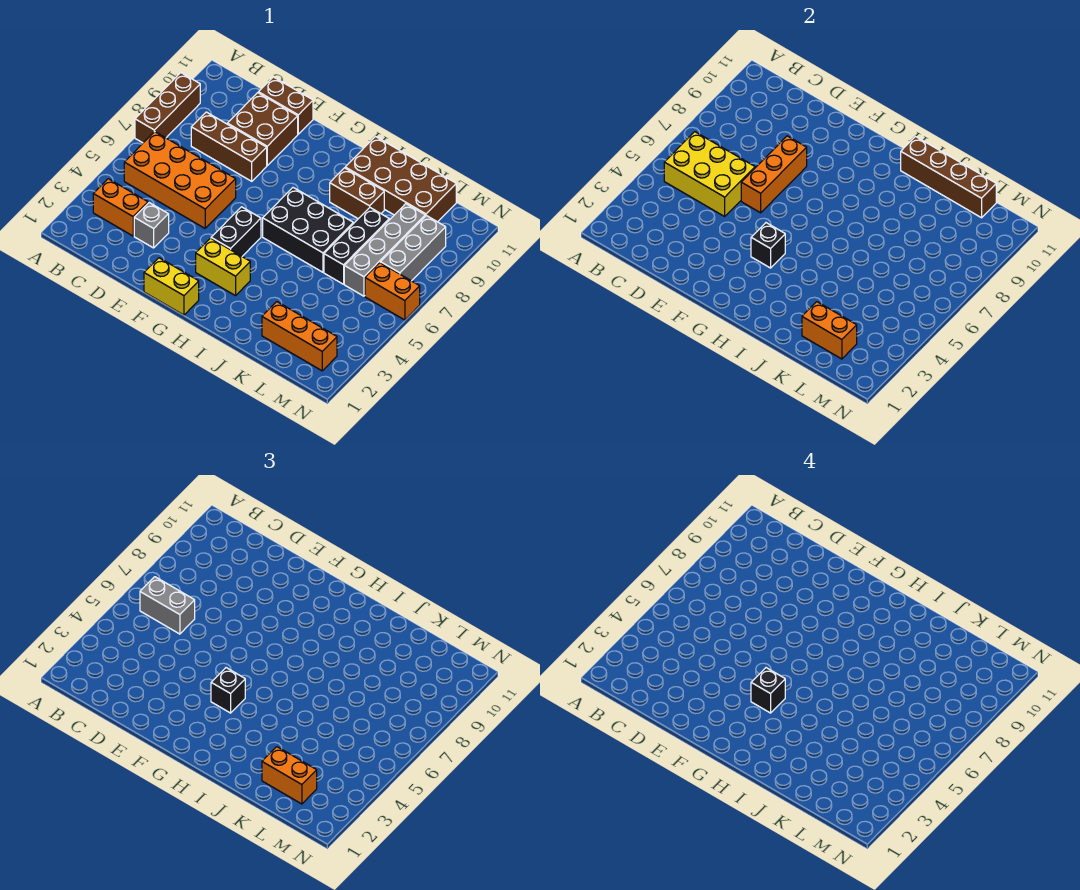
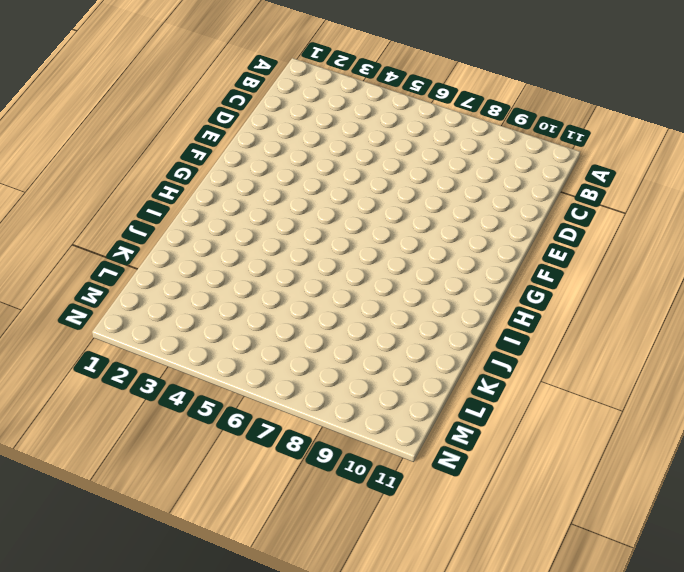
none -> brown 1x3 brick [135,73,200,143]
none -> orange 1x2 brick [93,179,148,236]
none -> orange 2x4 brick [124,132,236,228]

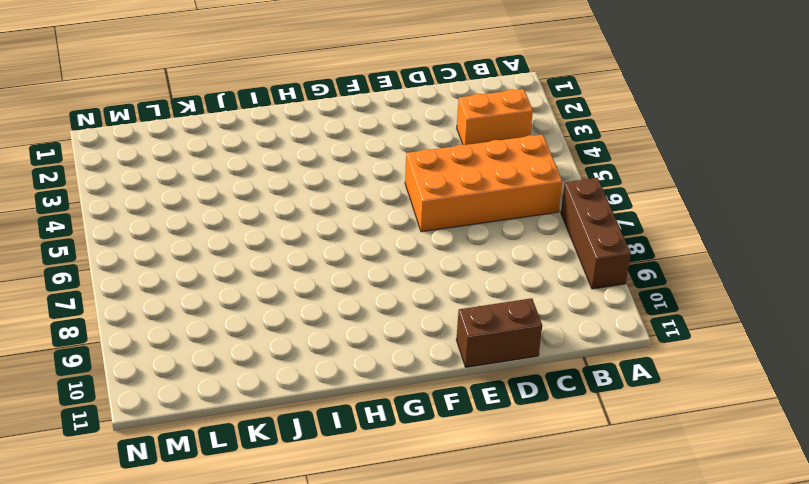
none -> brown 1x3 brick [191,112,267,181]
none -> grey 1x1 brick [134,203,169,248]
none -> brown 2x2 brick [227,93,298,166]

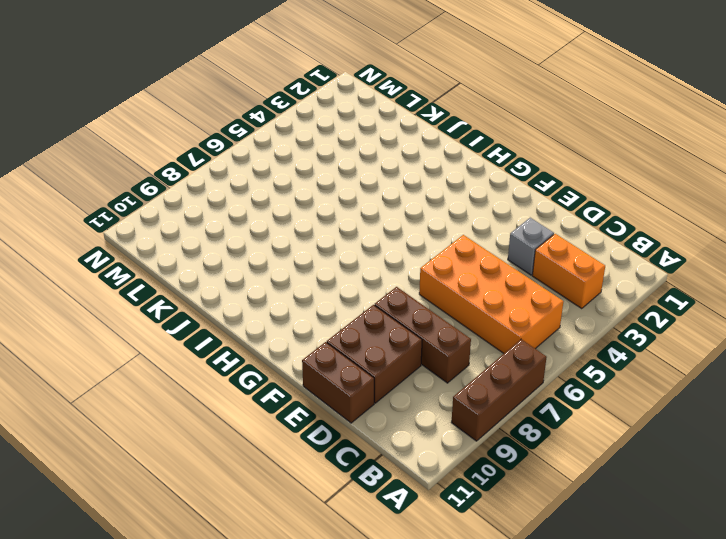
none -> yellow 1x2 brick [144,258,199,315]
none -> yellow 1x2 brick [196,238,250,296]
none -> black 1x2 brick [211,207,261,256]

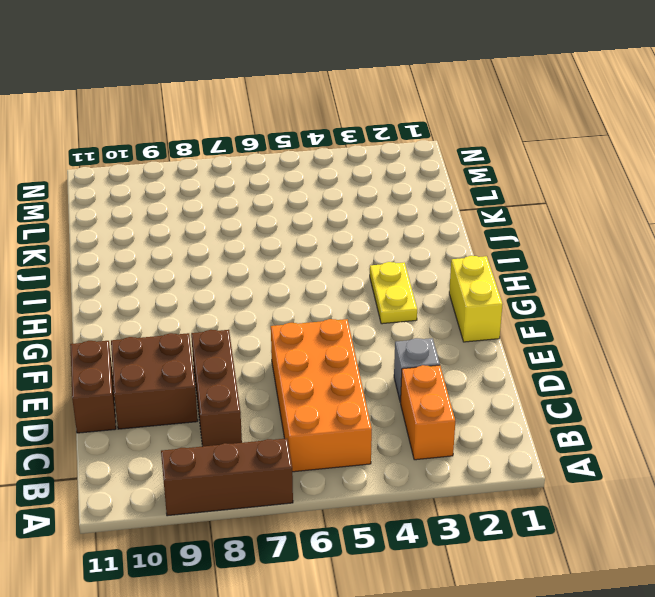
yellow 1x2 plate [370,262,417,324] -> yellow 1x2 brick [196,238,250,296]
none -> black 1x2 brick [211,207,261,256]
none -> black 2x3 brick [263,188,353,272]
none -> brown 1x2 brick [330,168,384,219]

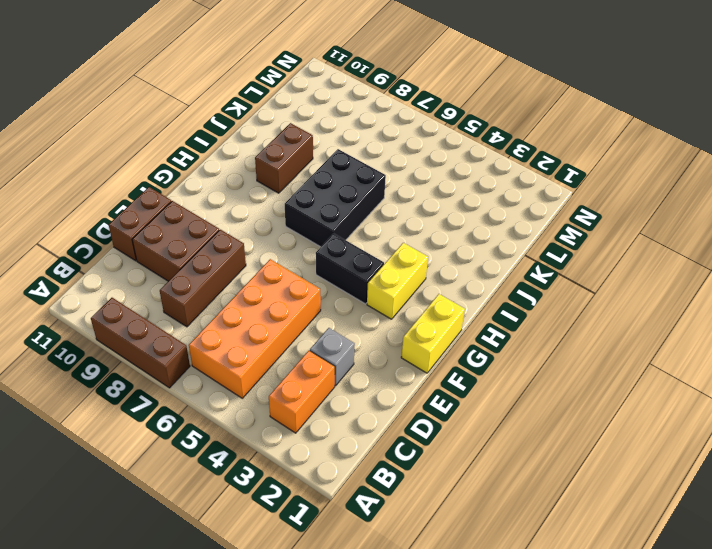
none -> brown 2x4 brick [345,137,456,222]
none -> orange 1x3 brick [262,302,337,371]
none -> black 1x3 brick [324,208,389,284]

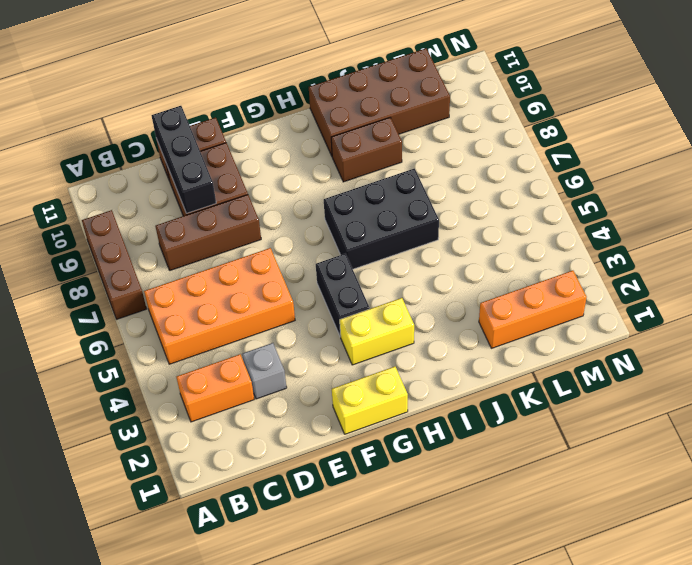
black 1x3 brick [151,106,216,213] -> black 1x3 brick moved to [324,208,389,284]
none -> grey 1x4 brick [344,204,425,296]
none -> orange 1x2 brick [365,263,420,320]
none -> grey 1x3 brick [380,216,446,281]

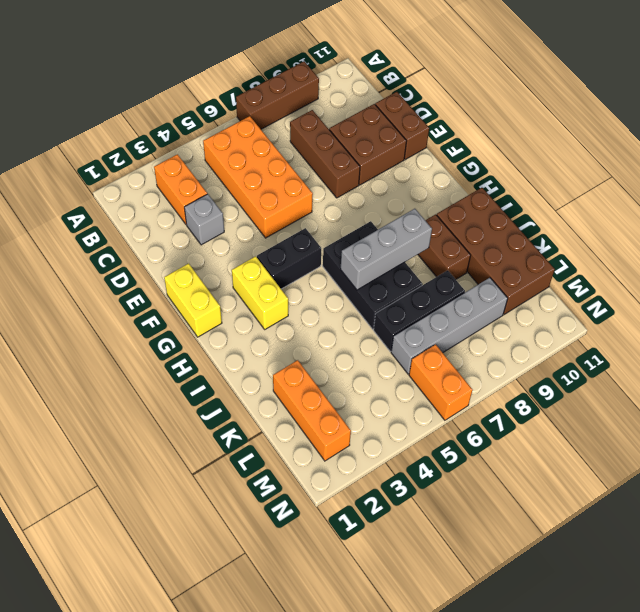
grey 1x3 brick [341,209,432,290] -> grey 1x3 brick moved to [380,216,446,281]
none -> yellow 2x3 brick [664,132,755,216]
none -> orange 1x3 brick [741,136,807,213]
none -> black 1x1 brick [751,223,785,268]

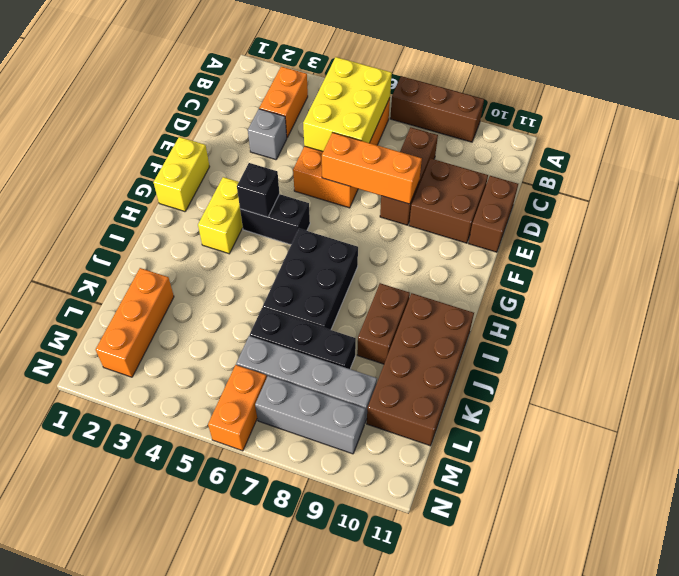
none -> brown 1x4 brick [901,137,996,218]
none -> orange 1x2 brick [802,302,857,359]
none -> grey 1x2 brick [140,577,195,634]

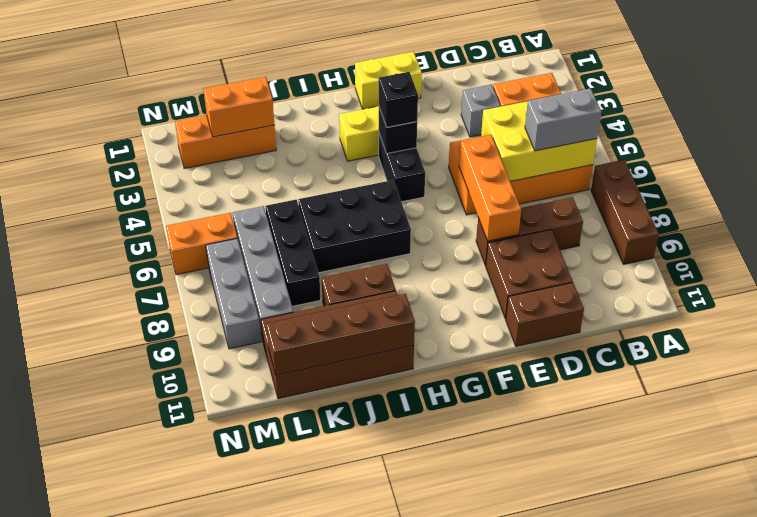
none -> orange 1x2 brick [262,747,317,804]
none -> black 1x1 brick [751,668,785,713]

